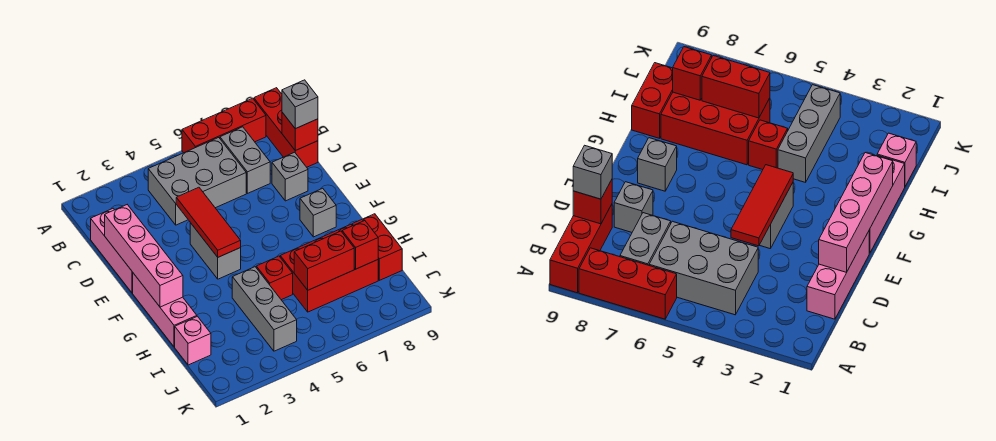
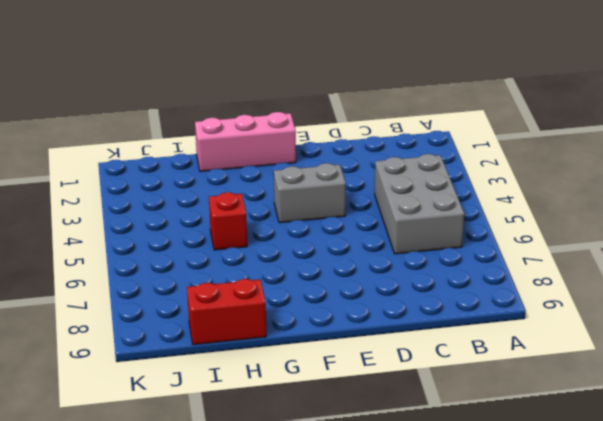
none -> red 1x3 brick [182,98,266,153]
none -> red 1x3 brick [254,88,318,167]
none -> grey 1x2 brick [220,127,270,193]

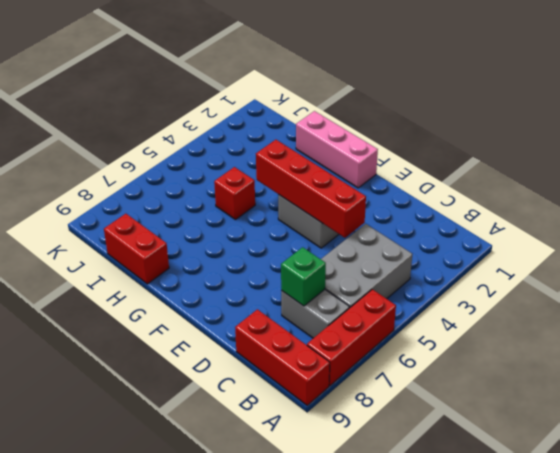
green 1x1 brick [281,247,326,306] -> none
red 1x4 brick [256,140,366,238] -> red 1x3 tile [176,187,241,257]
none -> pink 1x3 brick [91,208,133,293]
none -> grey 1x1 brick [272,152,308,201]
none -> grey 1x1 brick [300,188,336,237]

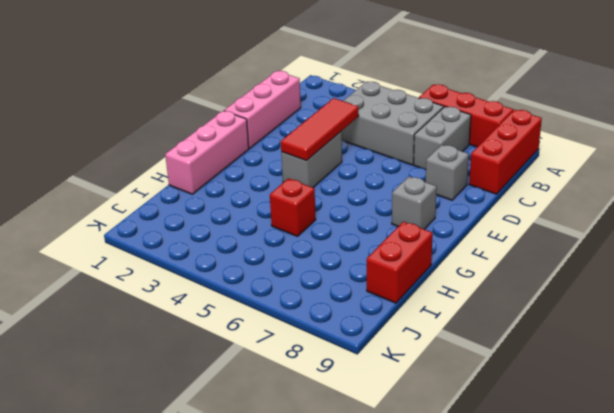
none -> grey 1x3 brick [232,267,297,351]
none -> red 2x3 brick [280,224,378,312]
none -> pink 1x1 brick [175,316,211,365]

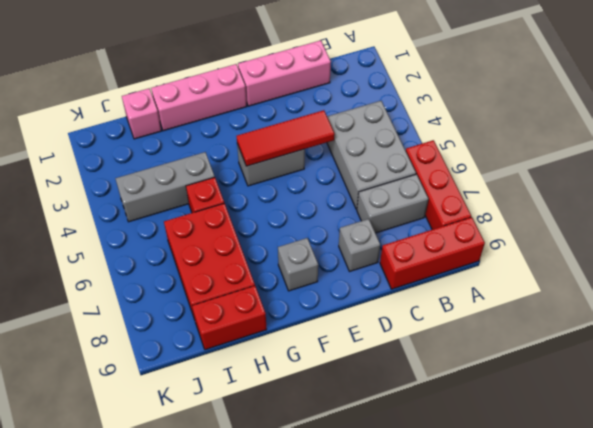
none -> red 1x1 brick [282,112,318,151]
none -> pink 1x4 brick [105,205,183,307]
none -> red 1x2 brick [294,231,354,290]

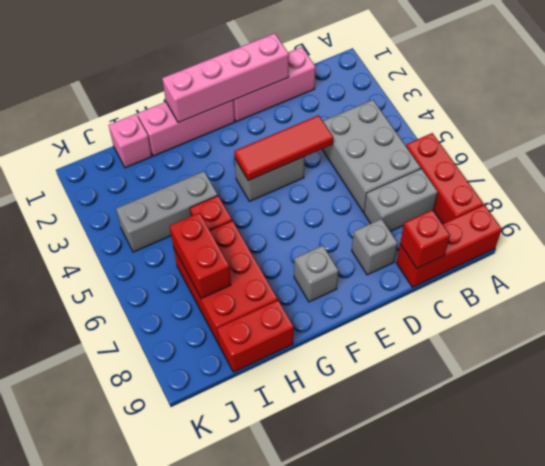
none -> red 1x1 brick [342,221,378,269]
none -> grey 1x1 brick [282,80,318,129]

